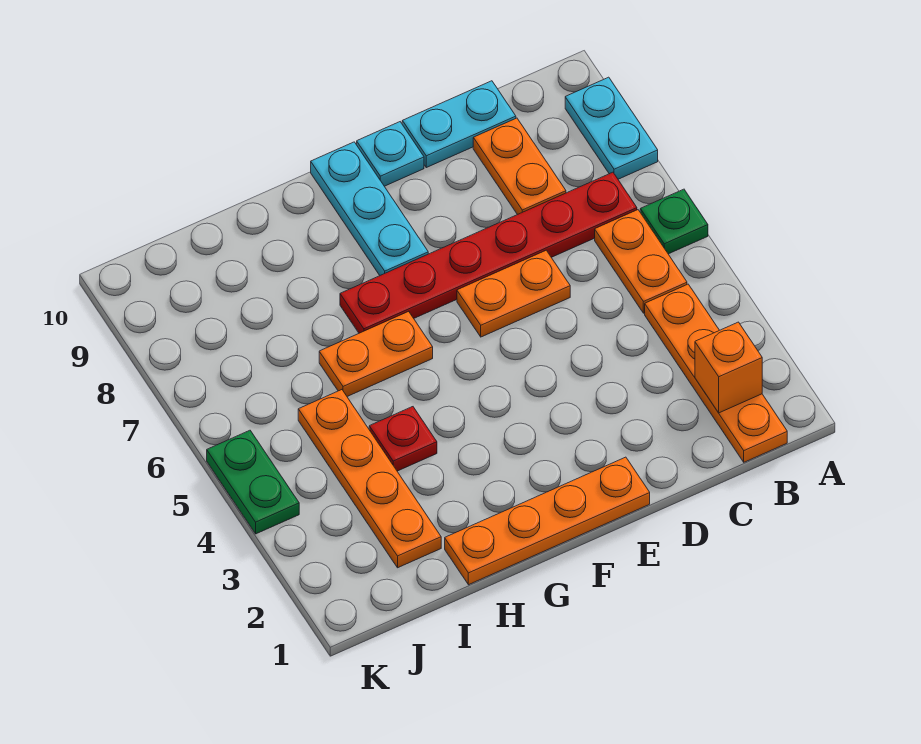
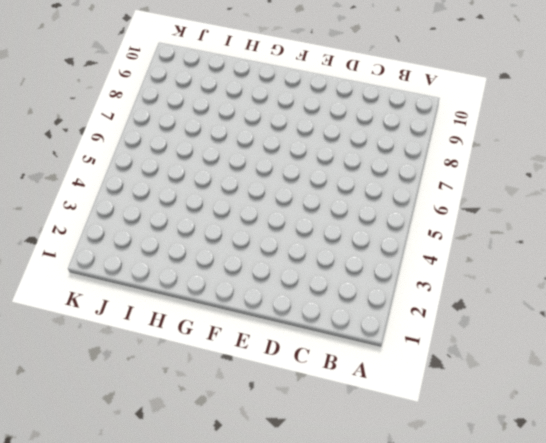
none -> green 1x1 plate [640,189,708,254]
none -> cyan 1x2 plate [565,77,658,179]
none -> orange 1x4 plate [645,284,787,462]

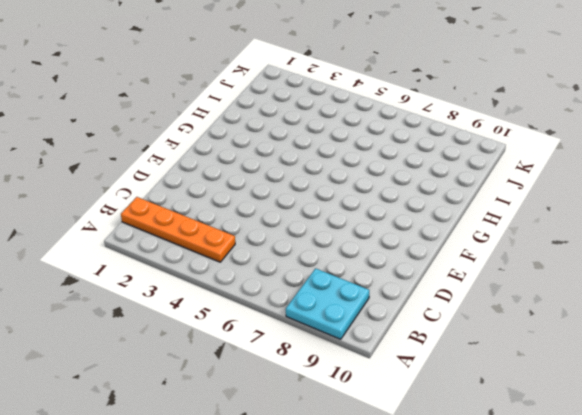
cyan 2x2 plate [286,268,369,339] -> cyan 1x2 plate [565,77,658,179]
none -> green 1x1 plate [640,189,708,254]
none -> orange 1x2 plate [595,210,687,313]
none -> red 1x6 plate [340,172,637,333]

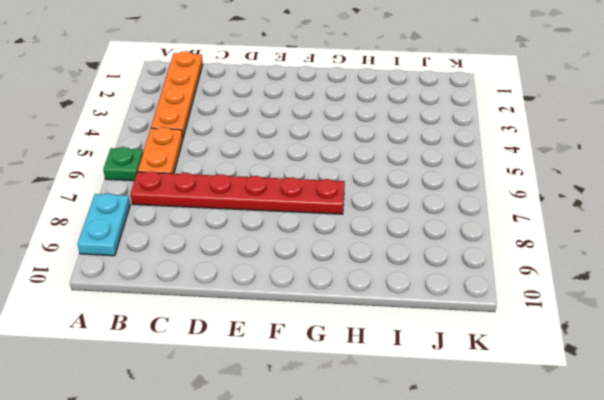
none -> orange 1x2 plate [473,118,566,215]
none -> cyan 1x2 plate [402,81,516,168]
none -> orange 1x2 plate [457,250,570,337]

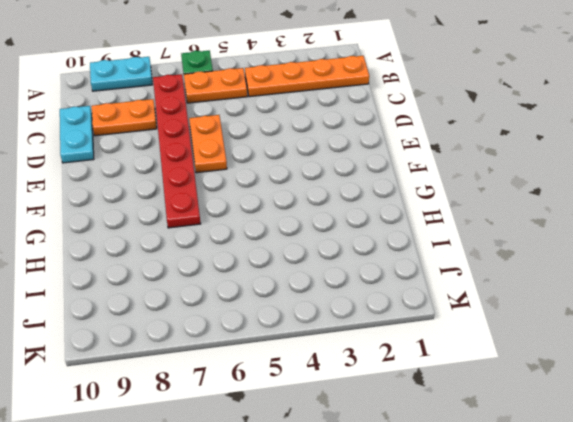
none -> orange 1x4 plate [445,457,650,585]
none -> cyan 1x1 plate [357,122,424,186]
none -> cyan 1x3 plate [311,142,428,275]

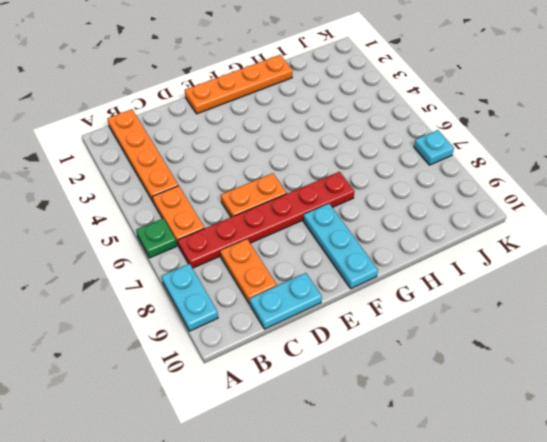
cyan 1x1 plate [414,130,454,165] -> cyan 1x1 plate moved to [357,122,424,186]
none -> orange 1x2 plate [319,311,433,396]
none -> red 1x1 plate [369,407,437,471]
none -> orange 1x4 plate [298,390,441,568]

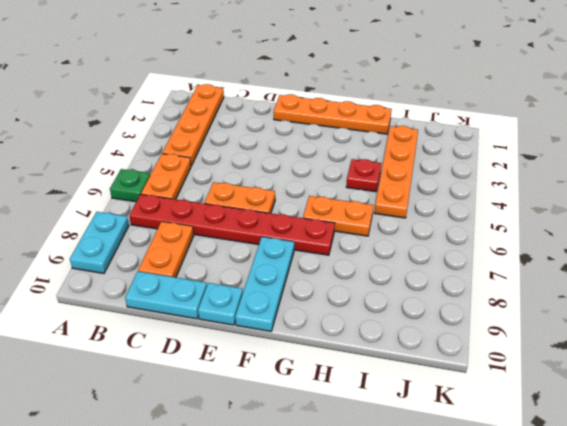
none -> green 1x2 plate [207,430,299,534]
none -> orange 1x1 brick [695,322,762,413]

